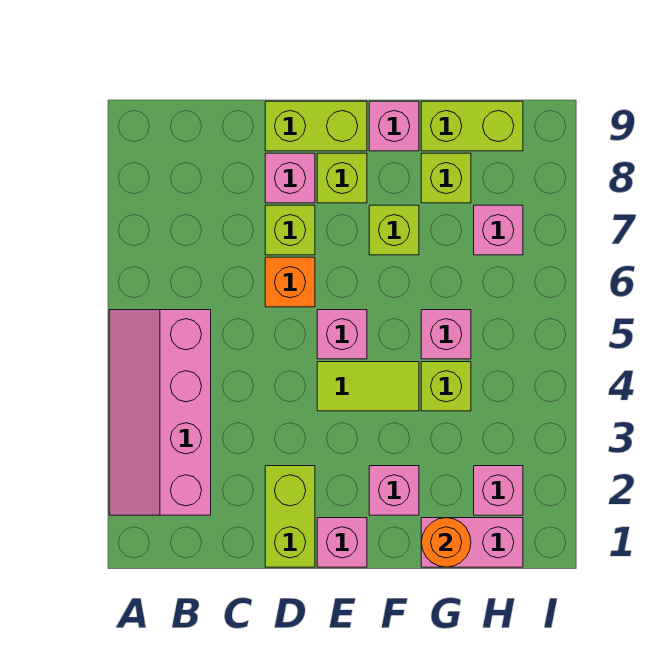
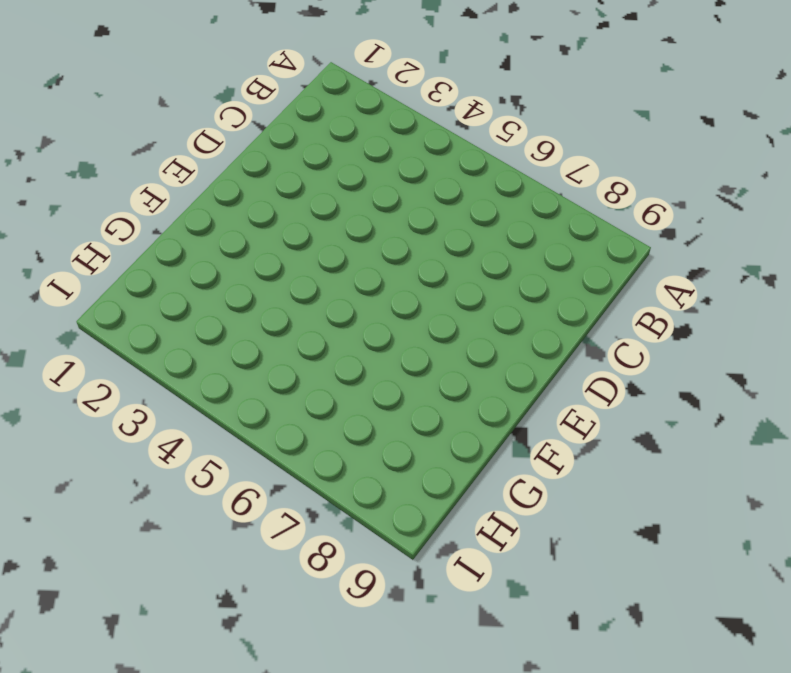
none -> pink 2x4 slope [109,310,211,515]
none -> lime 1x2 brick [265,466,315,567]
none -> orange 1x1 brick [265,257,315,307]

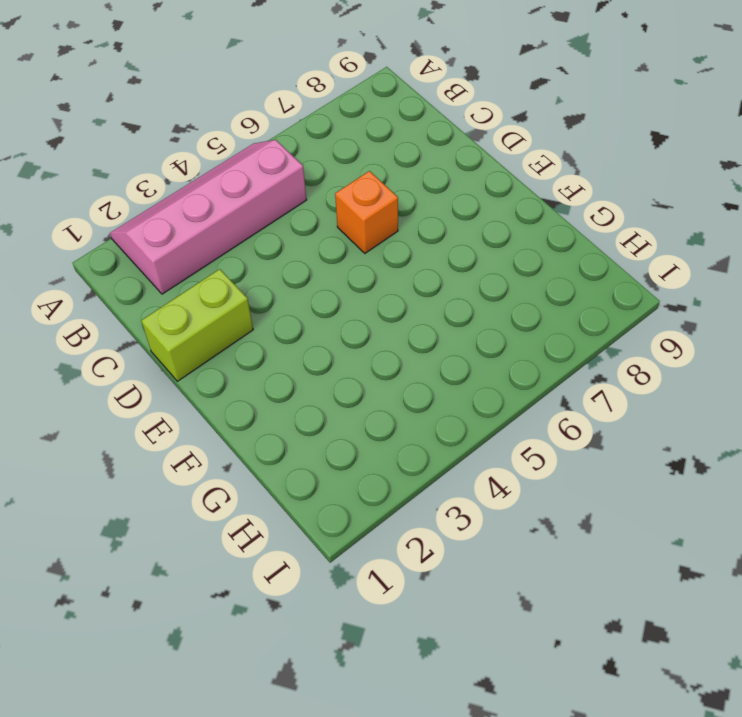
none -> lime 1x1 brick [265,205,315,255]
none -> pink 1x1 brick [265,153,315,203]
none -> lime 1x2 brick [265,101,367,151]

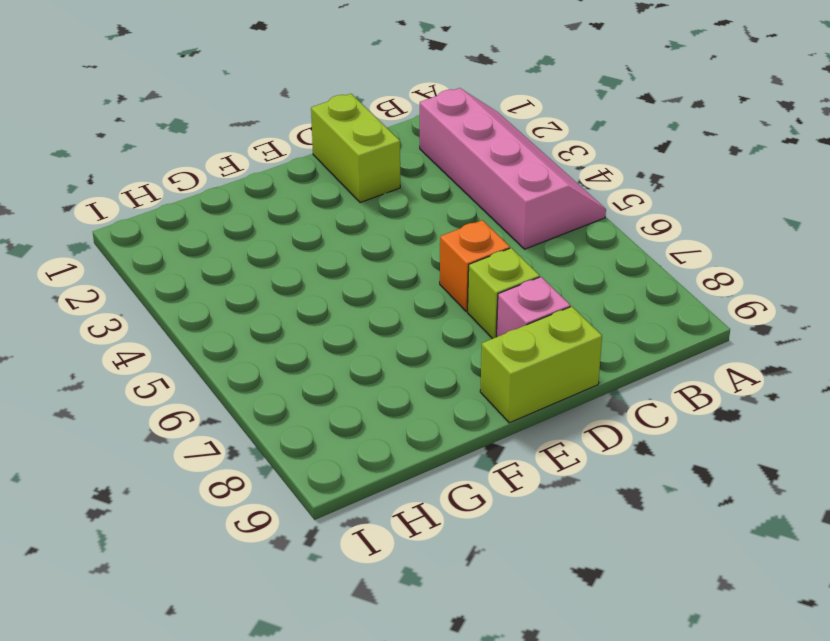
none -> pink 1x1 brick [317,518,367,567]
none -> lime 1x2 tile [317,362,419,411]
none -> pink 1x1 brick [317,310,367,359]

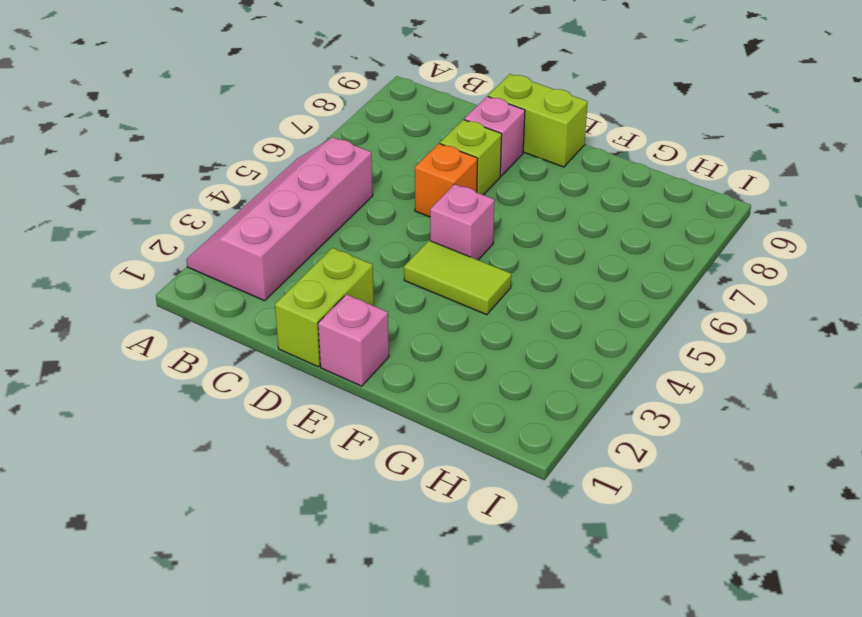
none -> lime 1x1 brick [317,153,367,203]
none -> pink 1x1 brick [369,466,419,515]
none -> lime 1x1 brick [369,205,419,255]

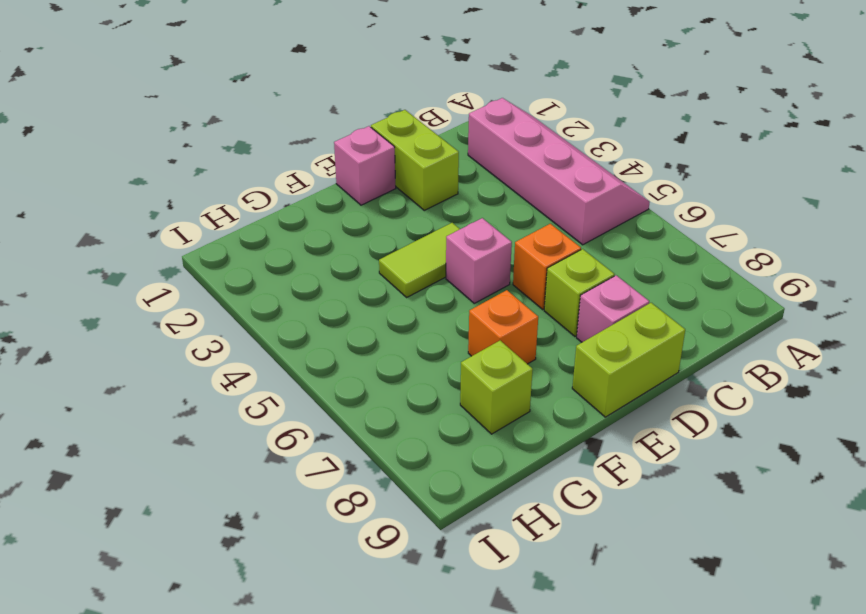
orange 1x1 brick [468,290,538,364] -> lime 1x1 brick [369,205,419,255]
none -> lime 1x1 brick [317,153,367,203]
none -> pink 1x1 brick [369,466,419,515]
none -> pink 1x1 brick [369,101,419,151]

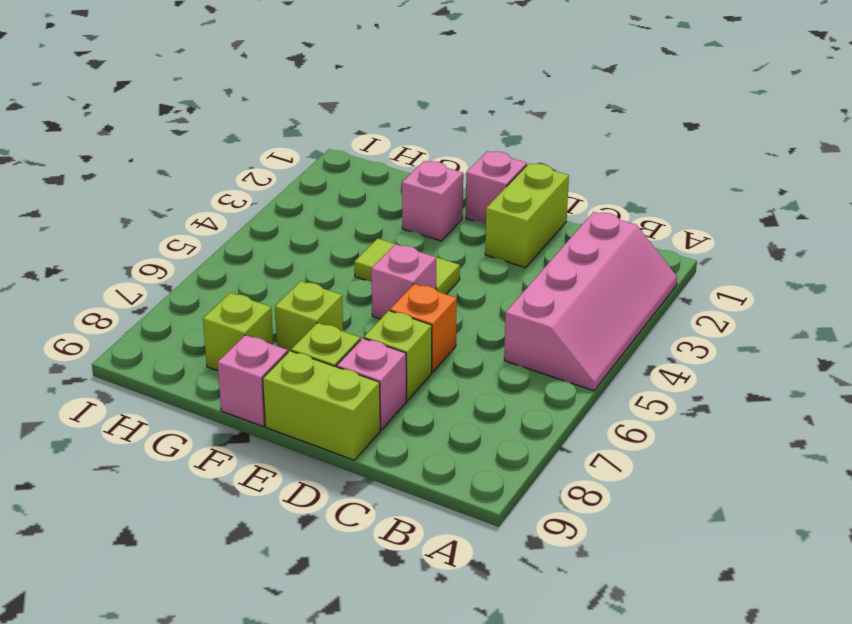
none -> pink 1x2 brick [421,518,523,567]
none -> lime 1x1 brick [421,362,471,411]
none -> pink 1x1 brick [421,310,471,359]

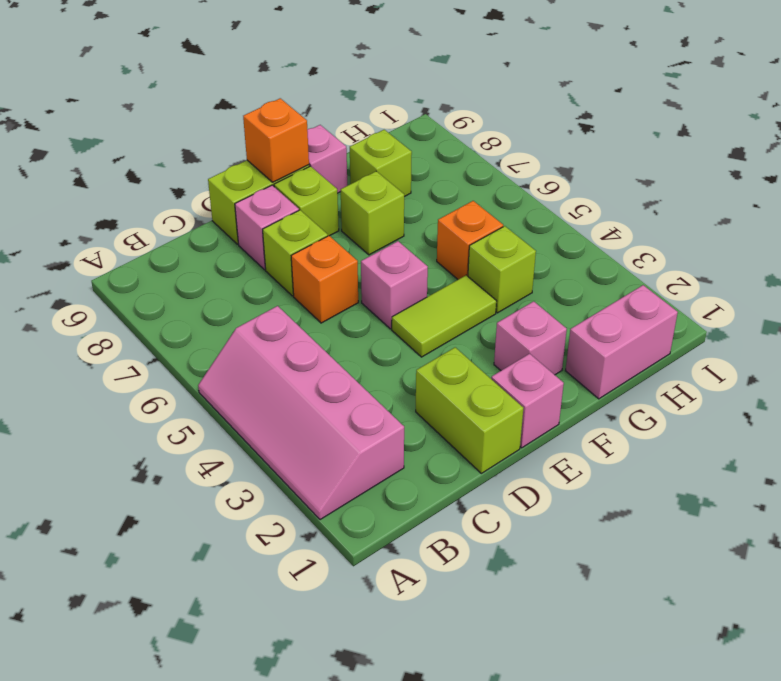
orange 1x1 brick [243,98,309,182] -> none
orange 1x1 brick [437,201,503,279] -> pink 1x1 brick [421,310,471,359]
none -> lime 1x2 brick [421,101,523,151]
none -> pink 1x1 brick [474,466,523,515]
none -> pink 1x1 brick [474,205,523,255]

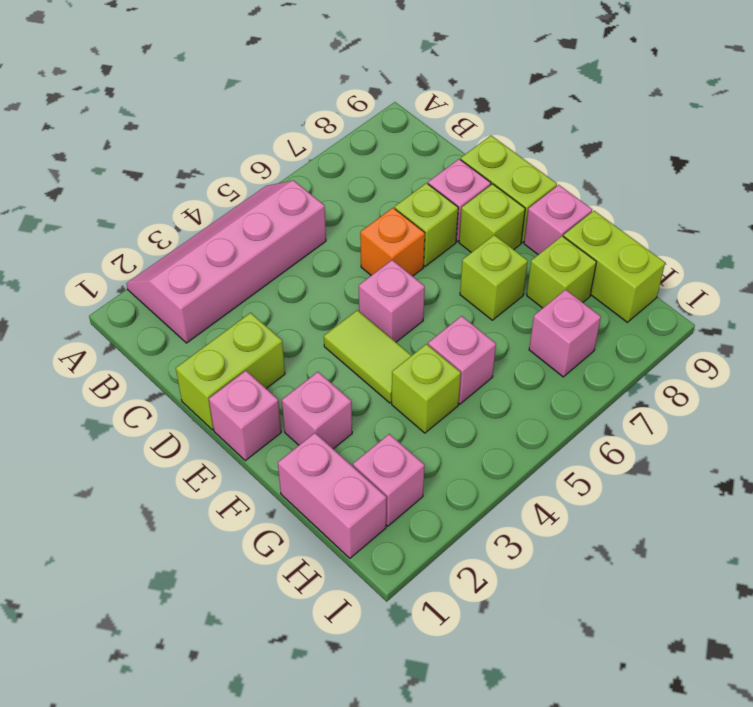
none -> orange 1x1 round brick [421,518,471,567]

